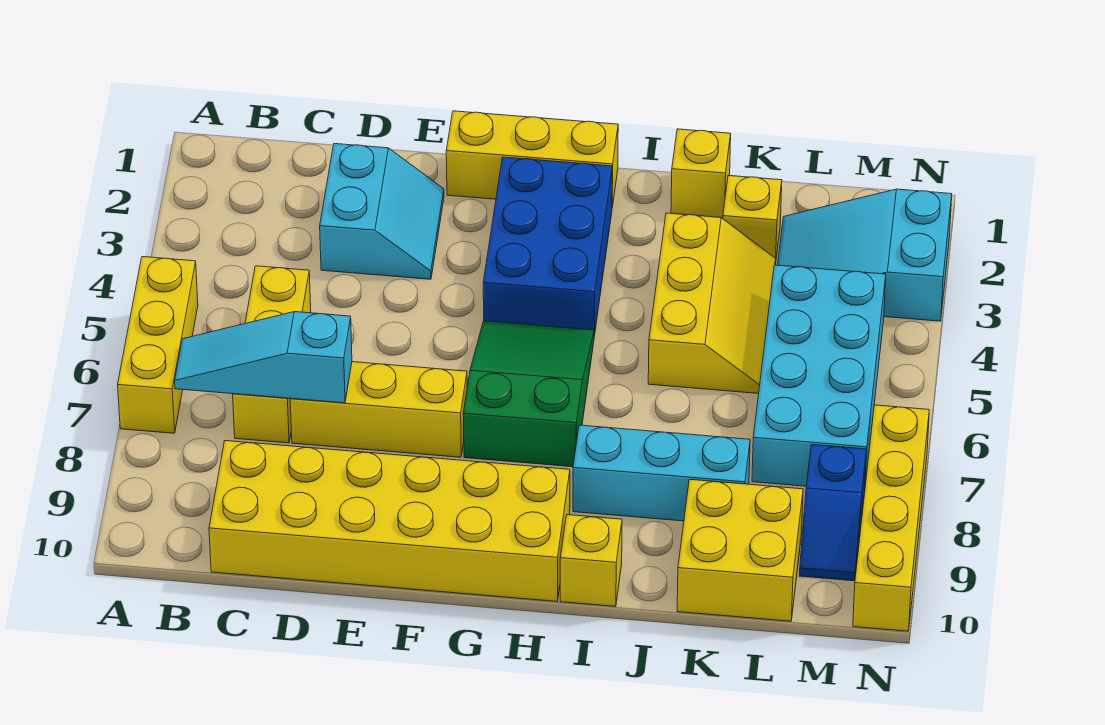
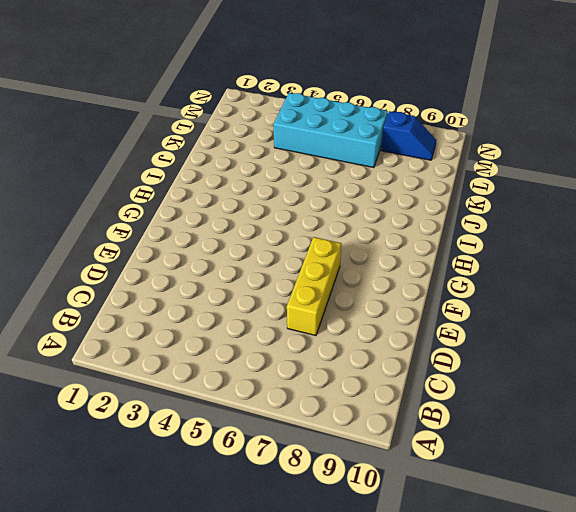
none -> yellow 1x3 brick [118,257,198,433]
none -> yellow 1x3 brick [233,266,311,443]
none -> yellow 2x6 brick [209,441,570,601]

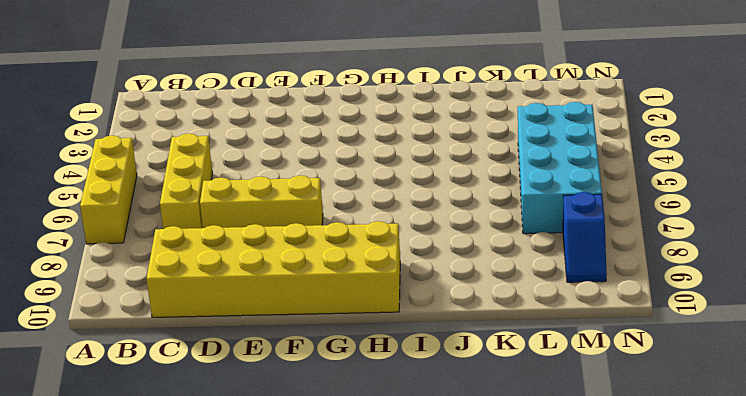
none -> cyan 2x2 slope [320,144,444,279]
none -> yellow 1x3 brick [446,111,618,207]
none -> blue 2x3 brick [483,157,612,336]

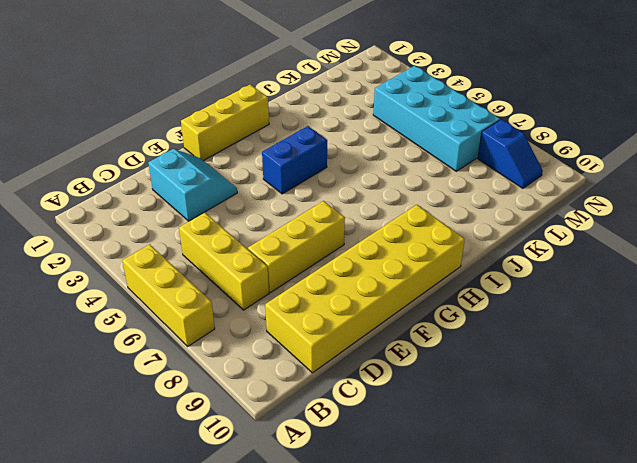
blue 1x2 brick [262,126,327,194] -> blue 2x3 brick [483,157,612,336]
none -> green 2x3 slope [463,321,594,467]
none -> cyan 1x3 brick [573,425,750,521]
none -> yellow 1x1 brick [560,515,622,606]

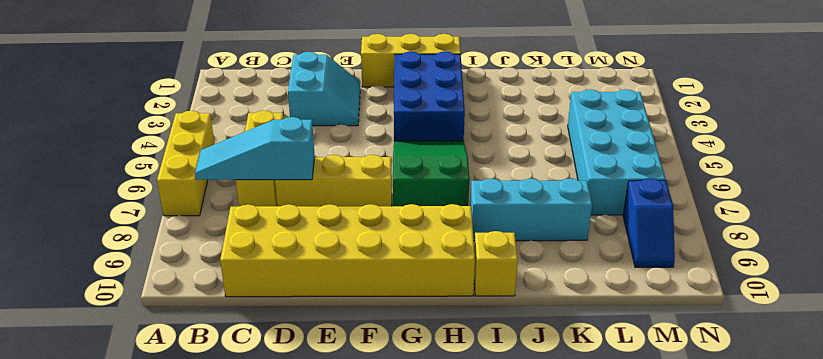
none -> yellow 1x1 brick [671,129,731,218]
none -> yellow 2x3 slope [648,213,776,394]
none -> yellow 1x1 brick [723,175,782,264]

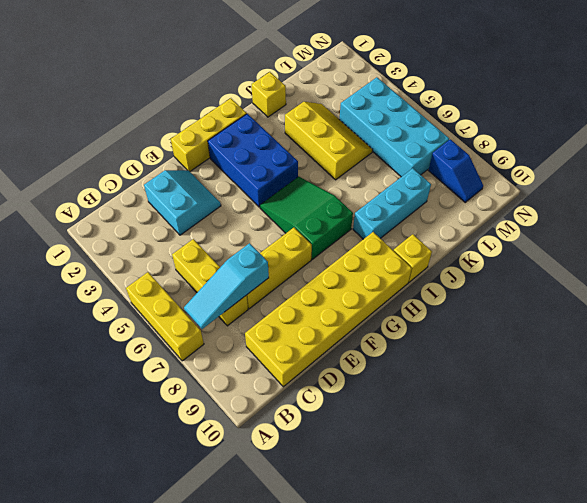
none -> yellow 1x1 brick [723,175,782,264]
none -> yellow 2x2 brick [677,480,803,621]
none -> cyan 2x3 slope [778,189,952,321]

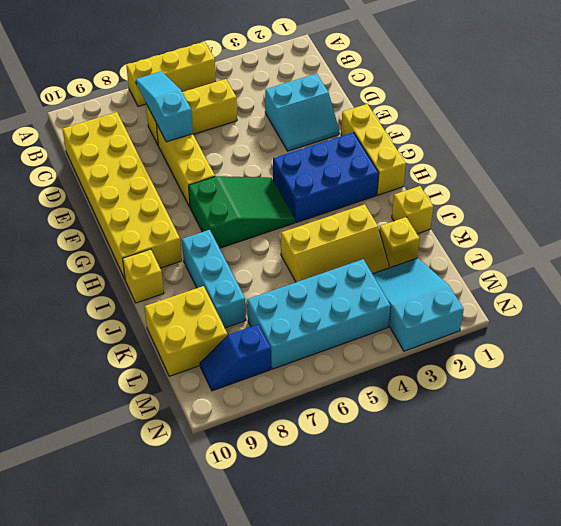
none -> yellow 1x4 brick [853,405,929,631]

